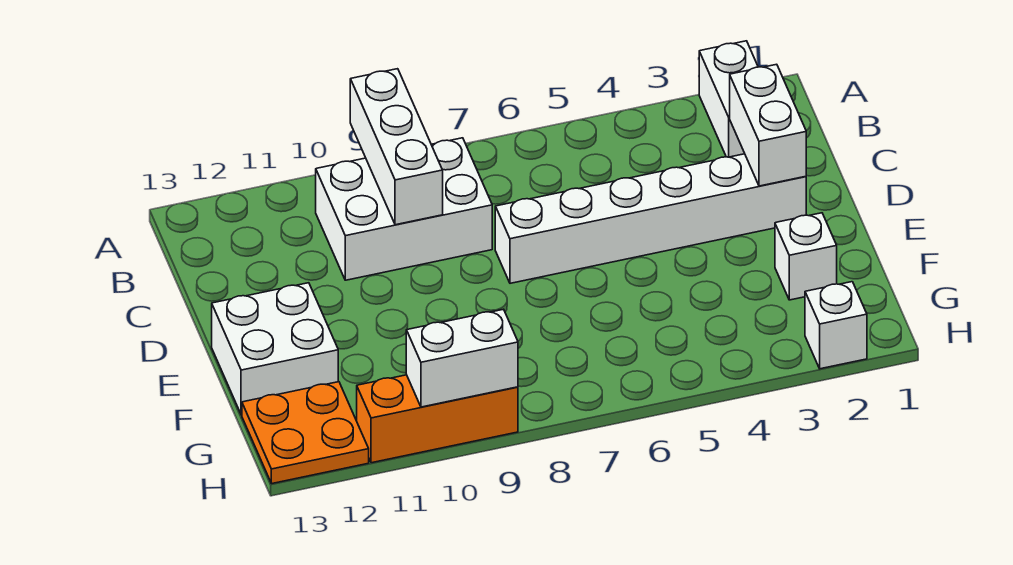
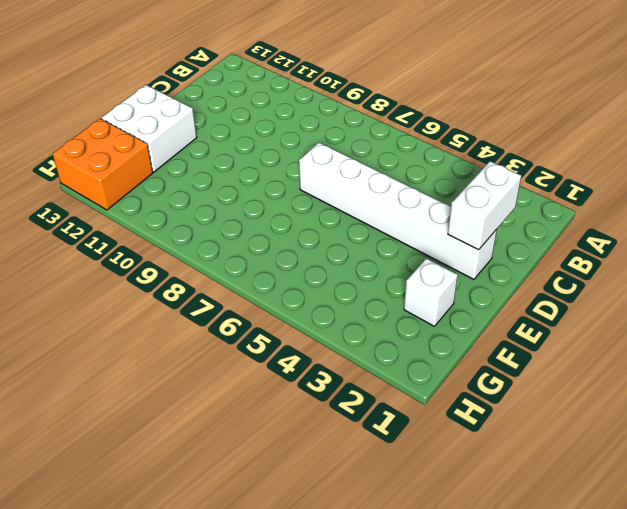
orange 2x2 brick [53,118,153,210] -> orange 2x2 plate [242,382,369,484]
none -> white 1x2 brick [699,41,758,157]
none -> white 2x3 brick [316,138,492,280]

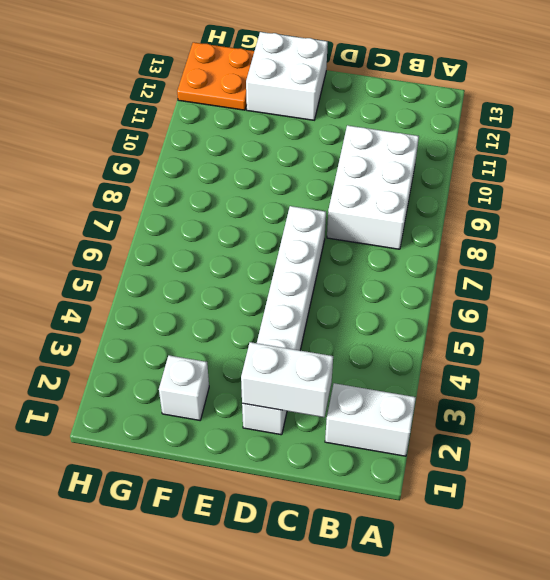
none -> white 1x1 brick [805,282,867,369]
none -> orange 1x3 brick [357,375,518,463]

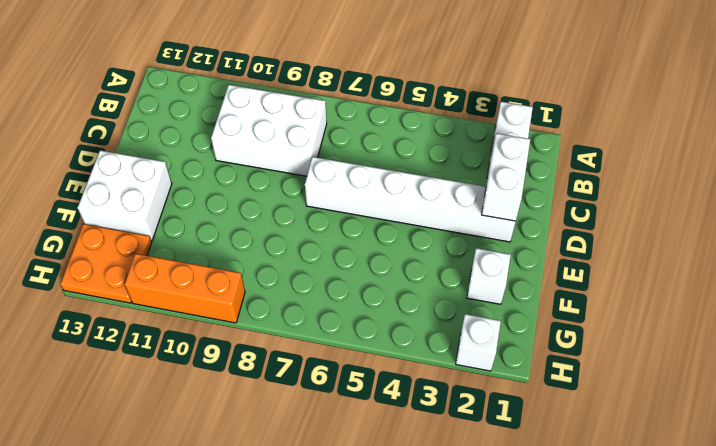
none -> white 1x3 brick [350,69,443,225]
none -> white 1x2 brick [406,309,518,407]

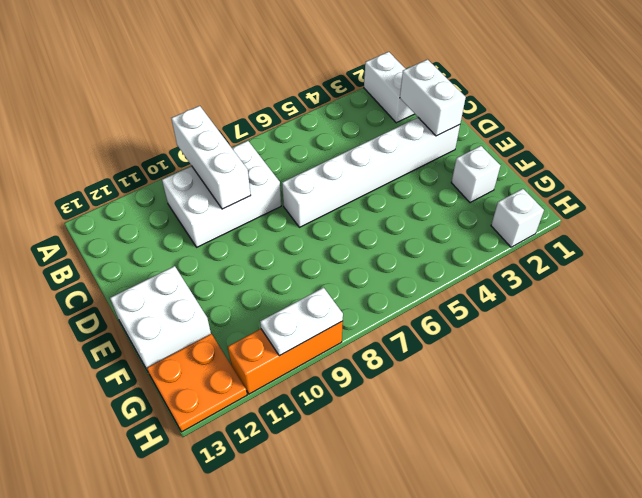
white 1x2 plate [260,288,343,356] -> white 1x2 brick [406,309,518,407]

